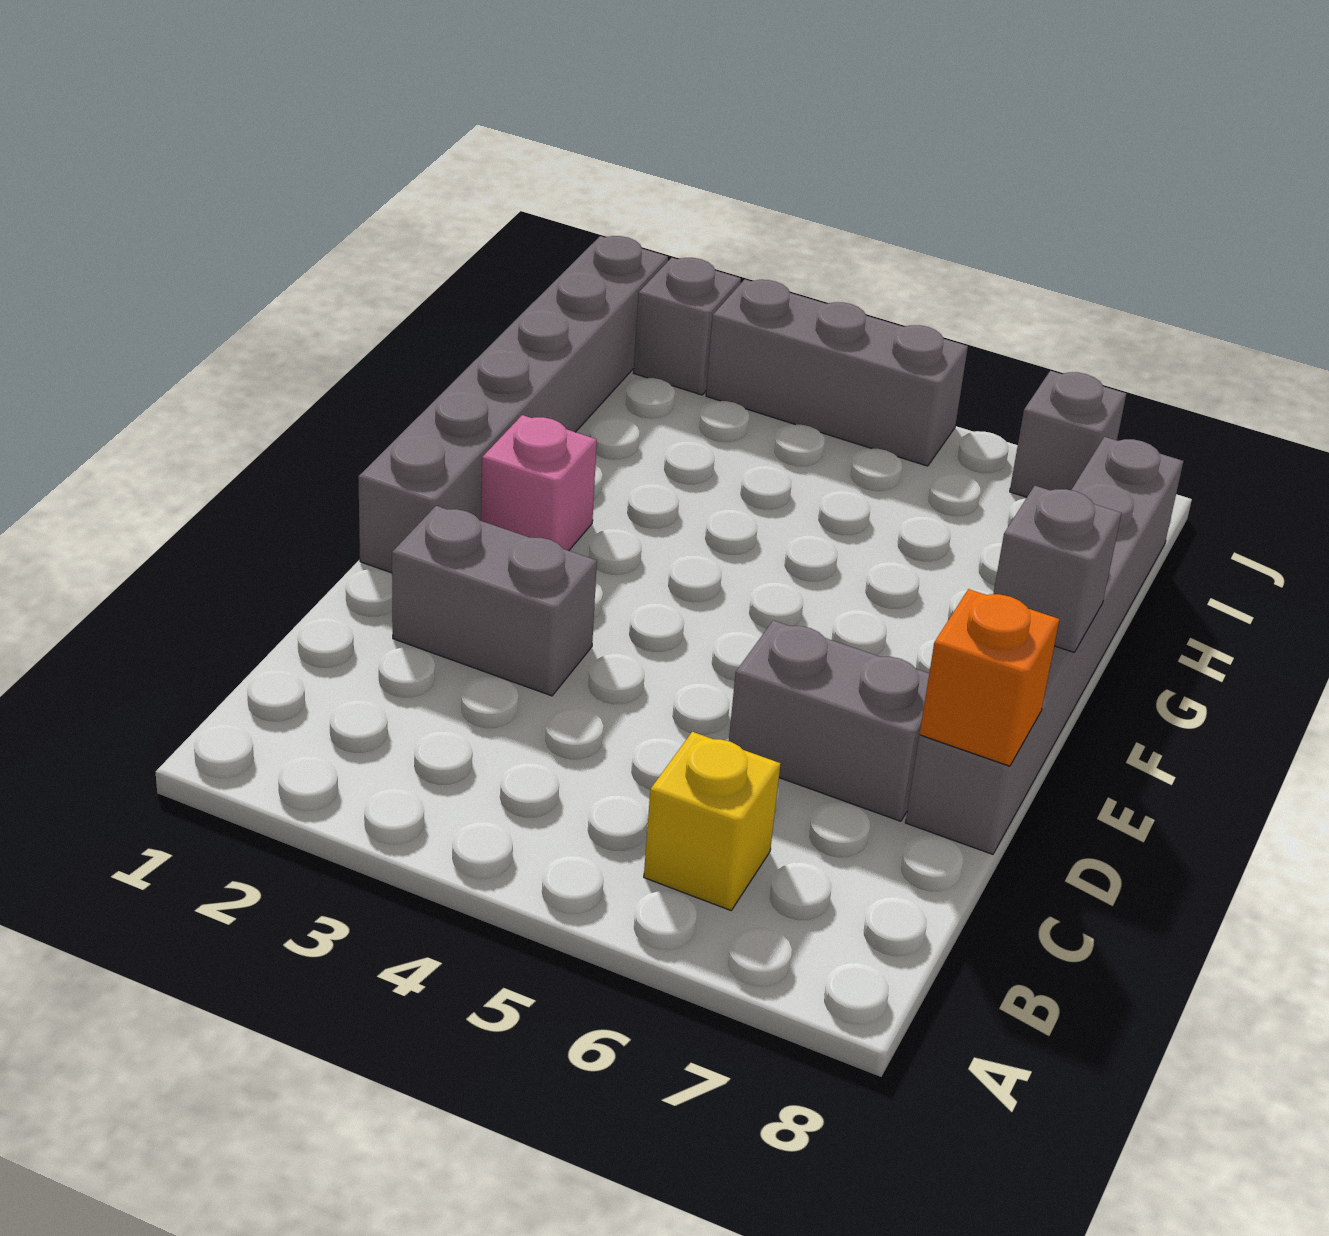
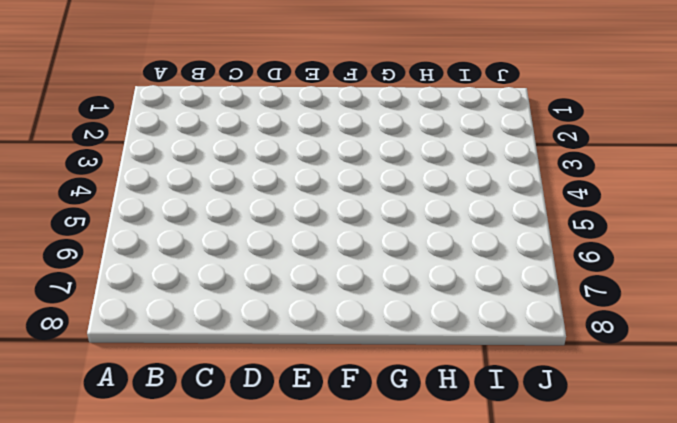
none -> yellow 1x1 brick [644,732,780,910]
none -> grey 1x2 brick [392,506,597,696]

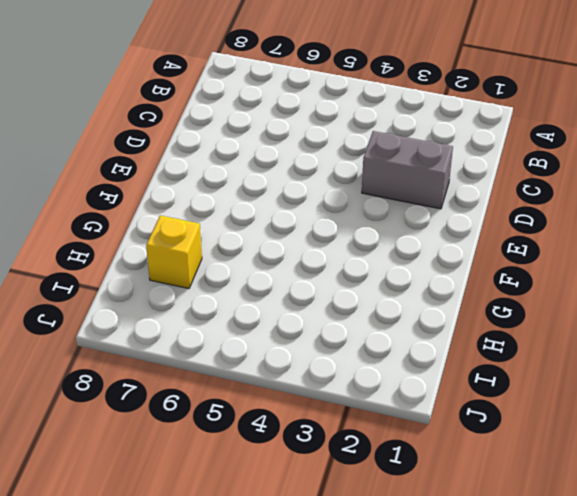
yellow 1x1 brick [146,215,202,289] -> yellow 1x1 brick moved to [644,732,780,910]
none -> grey 1x2 brick [729,620,929,821]
none -> grey 1x6 brick [905,437,1183,854]

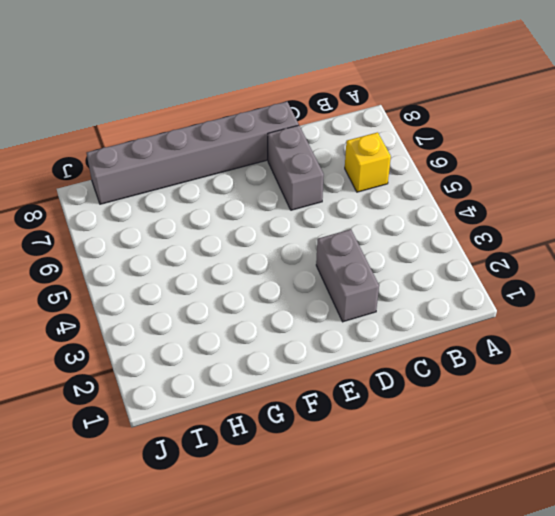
none -> grey 1x6 brick [358,236,668,573]
none -> pink 1x1 brick [481,415,597,551]

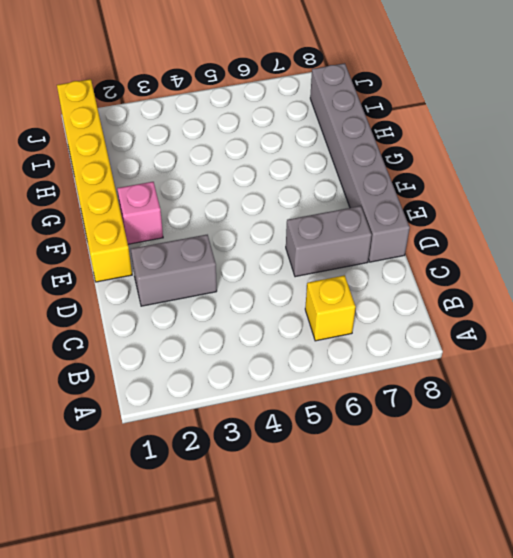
yellow 1x6 brick [57,79,132,282] -> grey 1x6 brick [358,236,668,573]
none -> grey 1x1 brick [634,258,741,395]
none -> grey 1x3 brick [706,279,968,466]

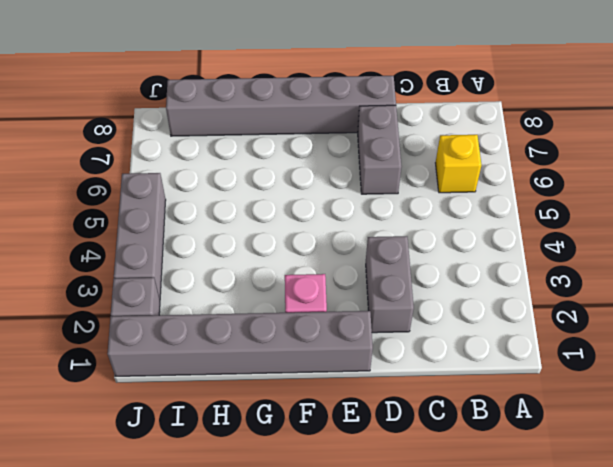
none -> grey 1x1 brick [1010,371,1126,497]
none -> orange 1x1 brick [920,589,1059,766]

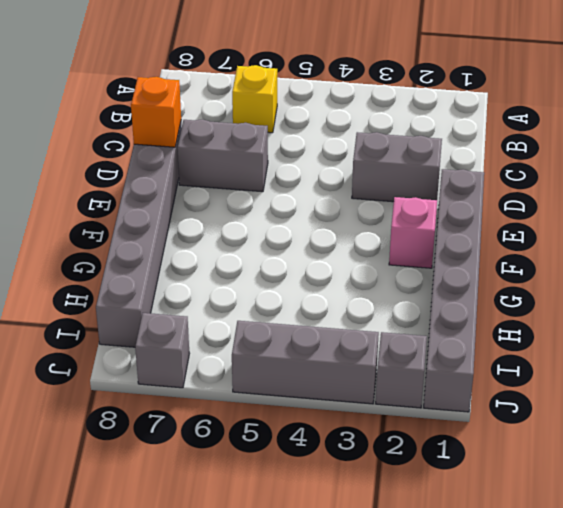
none -> grey 1x1 brick [993,486,1121,652]

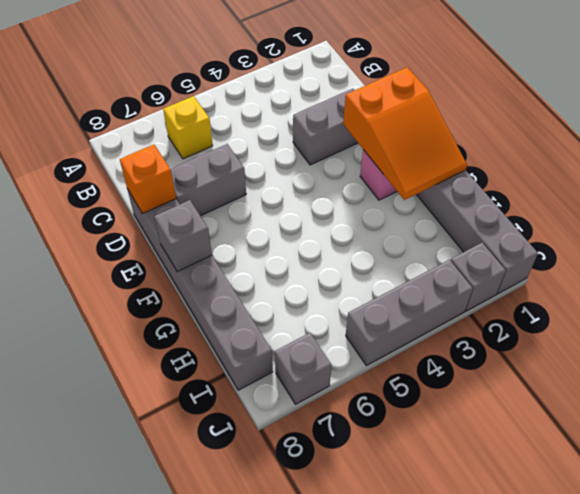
orange 2x3 slope [343,67,467,200] -> none

